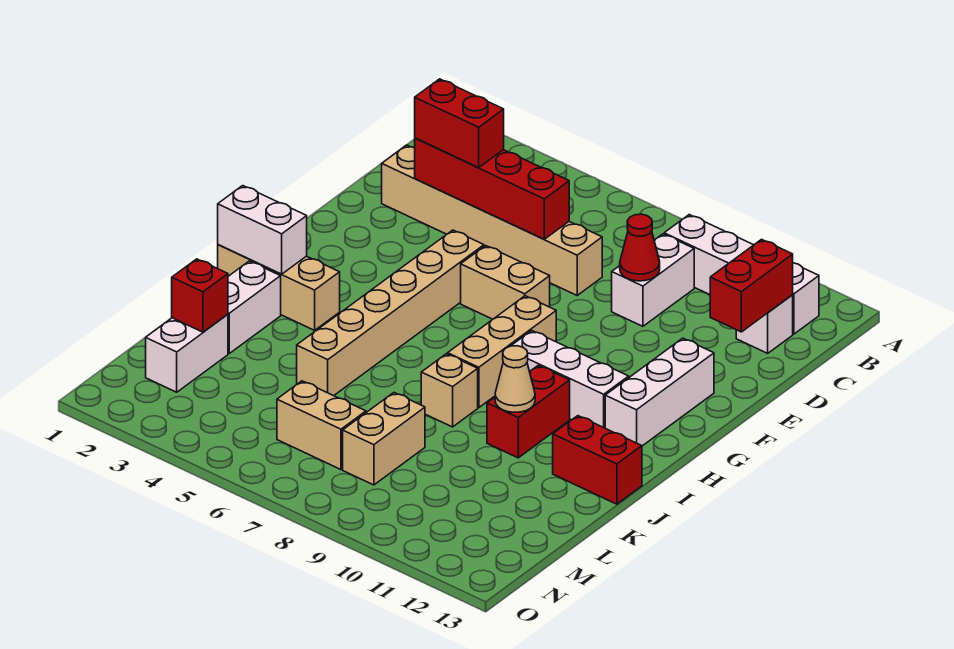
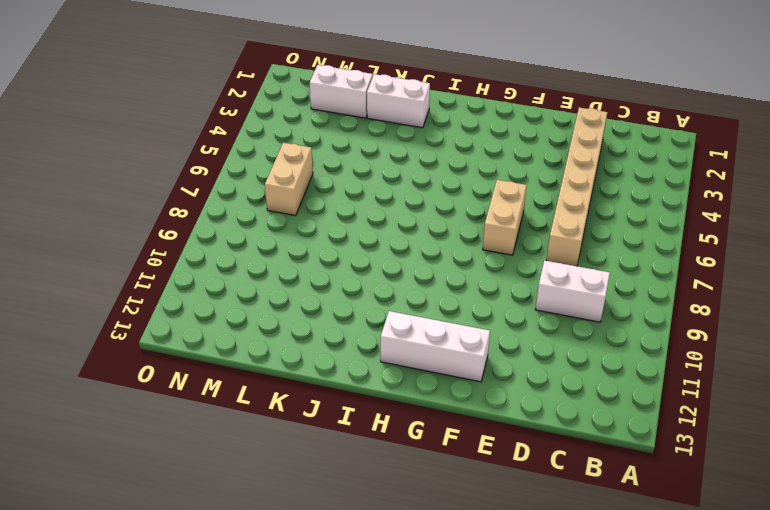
none -> white 1x4 brick [664,215,819,334]
none -> white 1x1 brick [736,295,793,353]
none -> tan 1x6 brick [297,230,484,396]

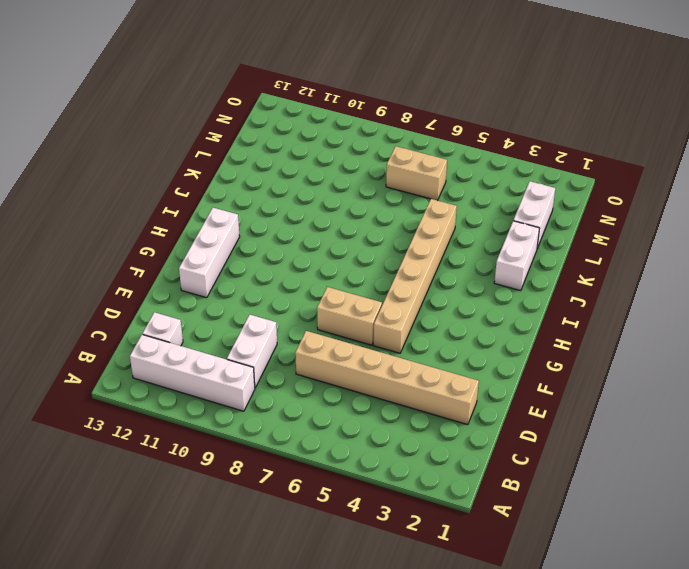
none -> tan 1x3 brick [448,296,556,408]
none -> white 1x3 brick [511,331,629,428]
none -> tan 1x3 brick [218,245,340,330]

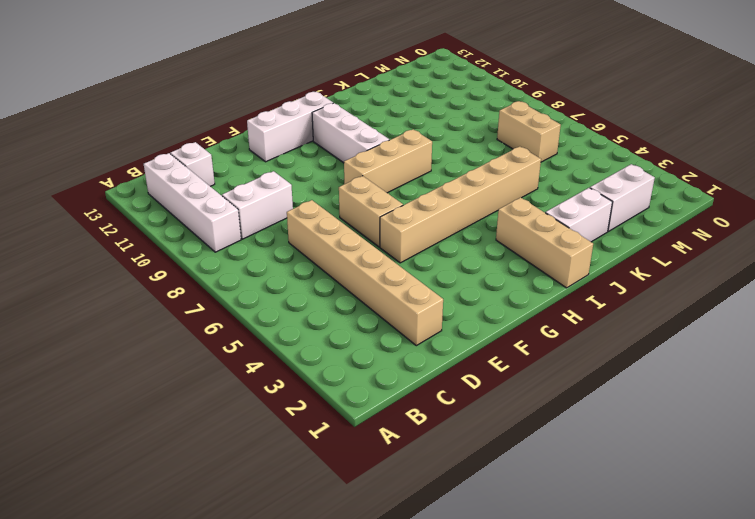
none -> red 1x2 brick [487,365,570,458]
none -> tan 1x1 brick [421,354,478,427]
none -> red 1x2 brick [553,416,642,504]

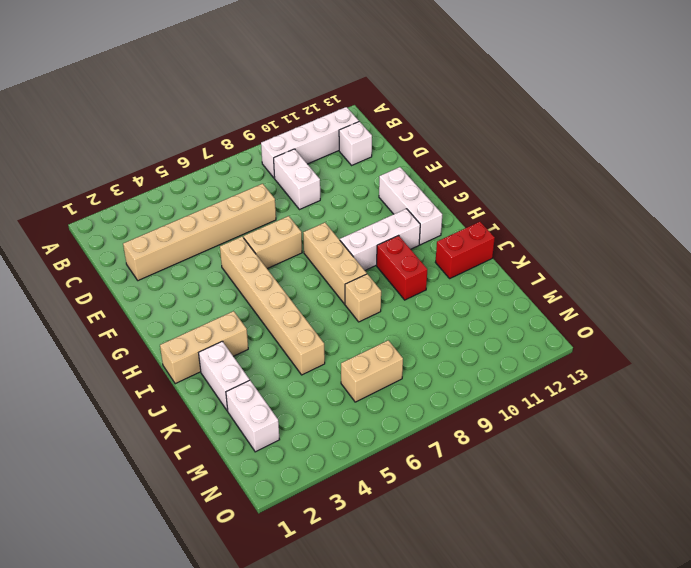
none -> tan 1x2 brick [343,393,425,485]
none -> red 1x2 brick [710,240,793,332]
none -> red 1x4 brick [415,138,569,239]

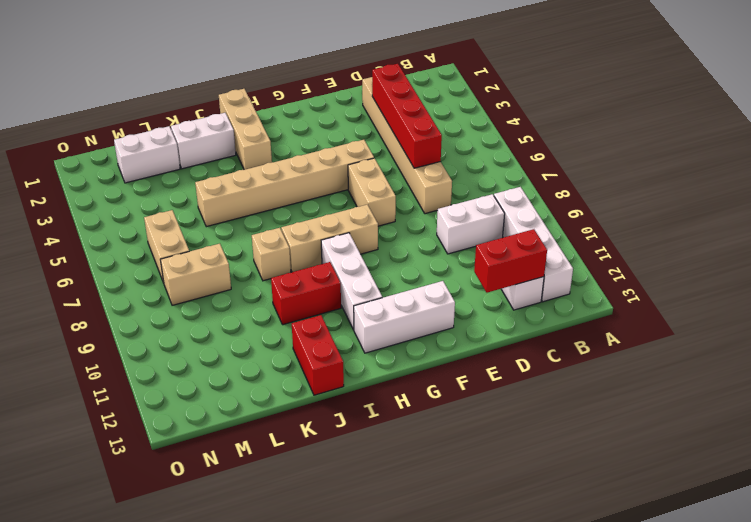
none -> red 1x1 cone [620,214,660,281]
none -> white 1x2 brick [218,186,307,274]
none -> tan 1x1 cone [495,346,535,412]

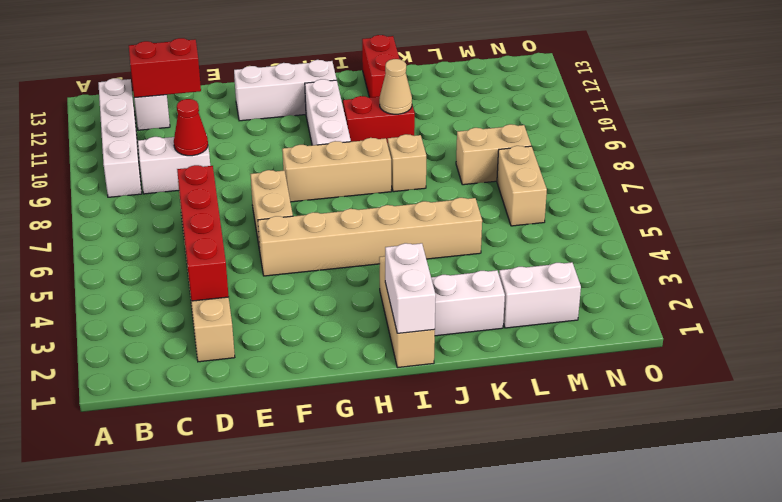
none -> red 1x1 brick [172,259,228,332]
none -> red 1x2 brick [415,79,504,168]

